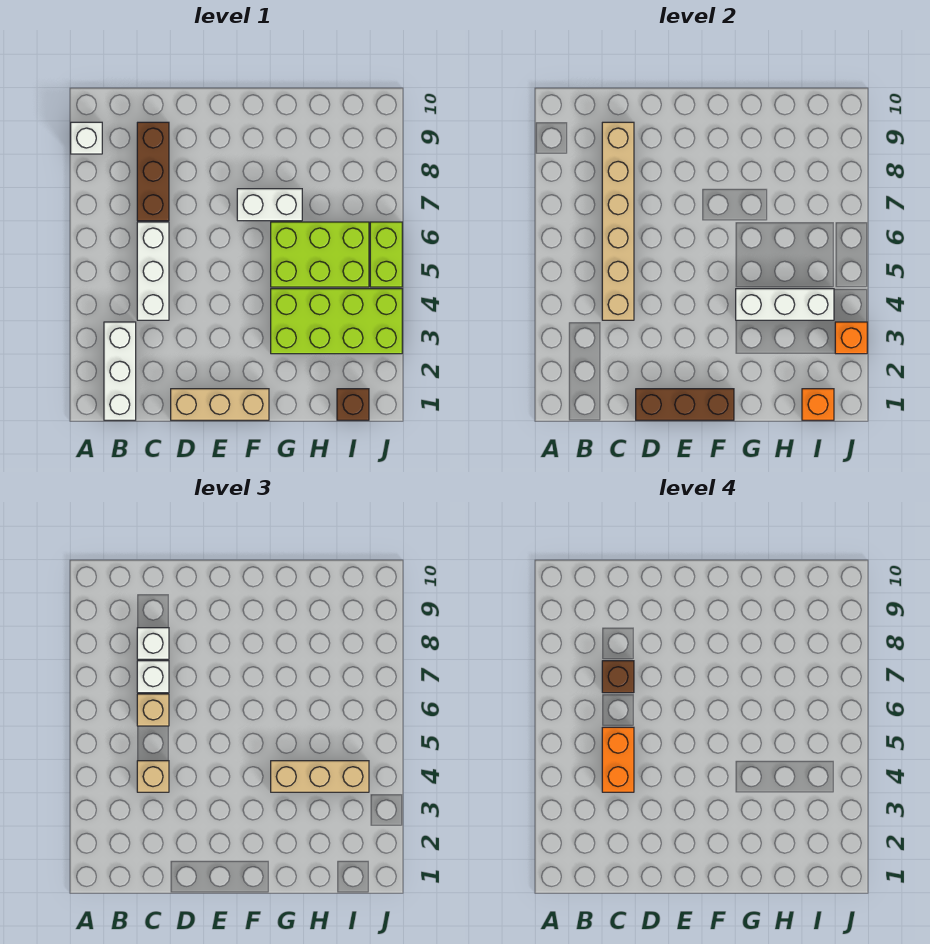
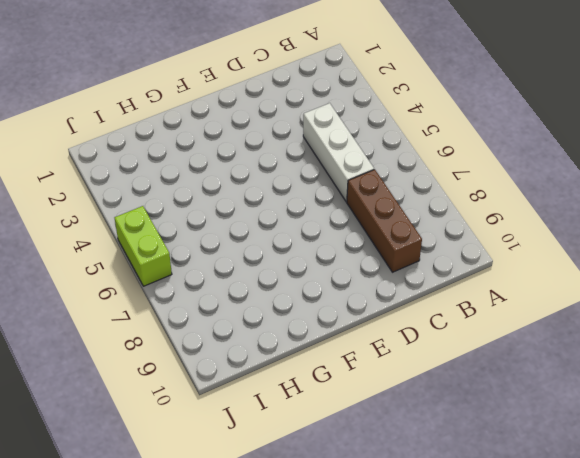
none -> white 1x1 brick [71,122,102,154]
none -> white 1x3 brick [104,322,136,420]
none -> tan 1x3 brick [171,389,269,420]

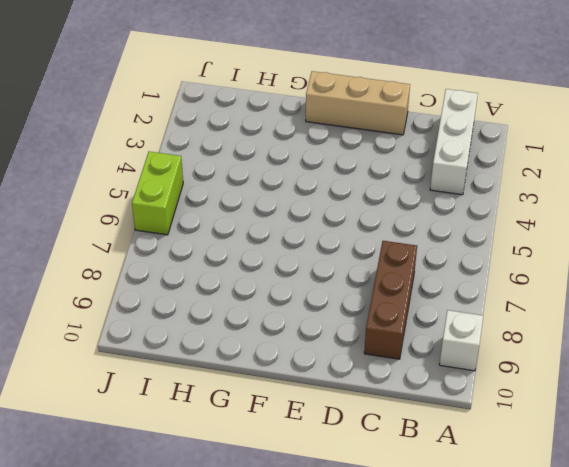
none -> white 1x3 brick [137,222,169,320]
none -> white 1x2 brick [237,189,302,221]
none -> lime 2x4 brick [271,289,402,354]

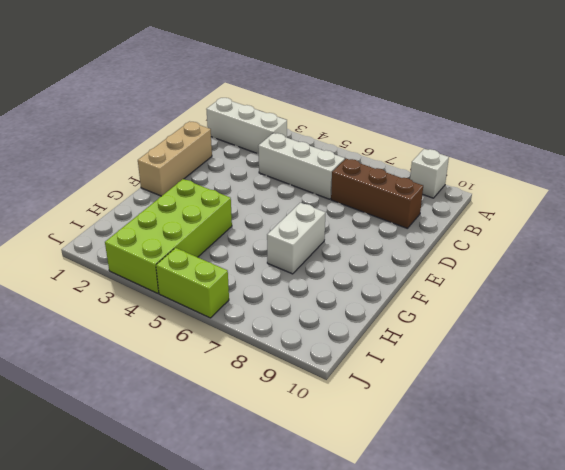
none -> lime 2x3 brick [271,222,369,287]
none -> brown 1x1 brick [337,389,369,420]
none -> tan 1x6 brick [602,122,634,320]

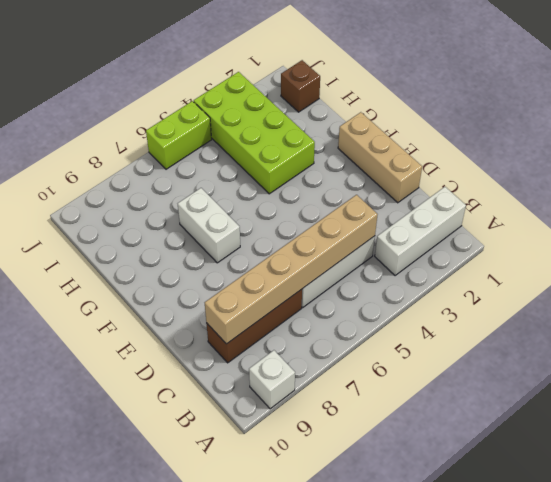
none -> lime 2x3 brick [271,222,369,287]
none -> brown 1x3 brick [636,389,734,420]
none -> white 1x3 brick [736,289,834,320]

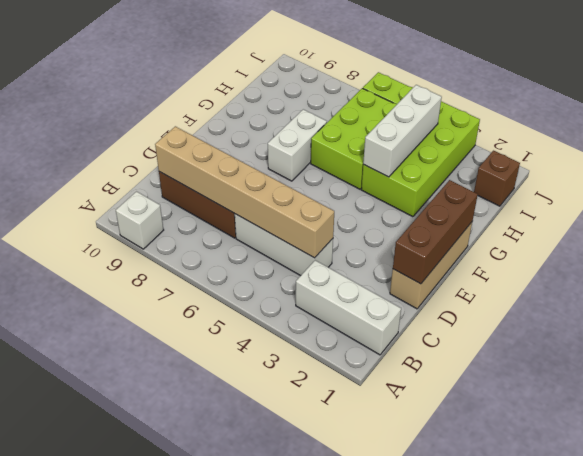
none -> orange 1x1 brick [802,389,834,420]
none -> orange 1x1 brick [835,322,867,354]
none -> tan 1x1 brick [137,761,169,792]

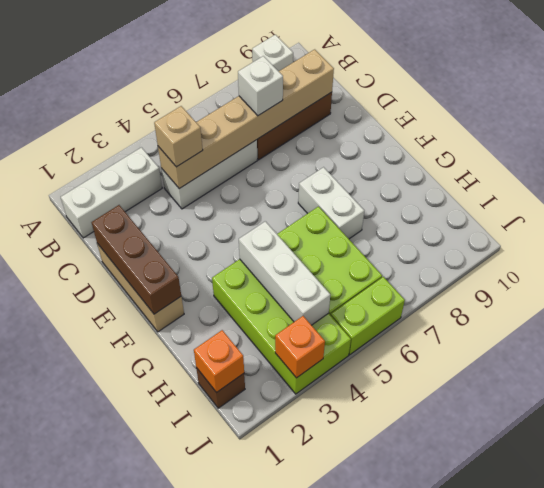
none -> tan 1x1 brick [137,694,169,726]
none -> white 1x1 brick [137,628,169,659]
none -> tan 1x3 brick [271,761,369,792]

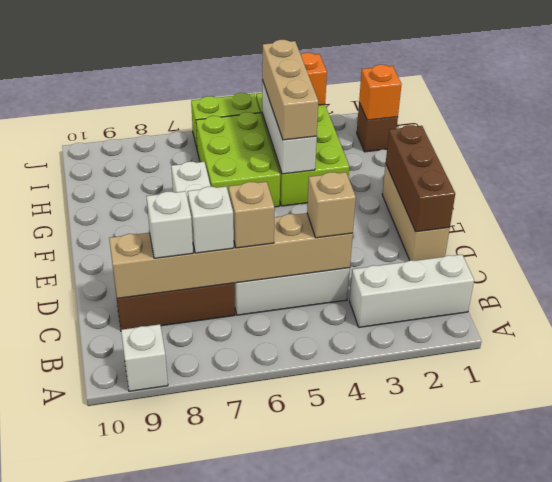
none -> orange 1x2 brick [602,727,634,792]
none -> brown 1x1 brick [602,661,634,693]

